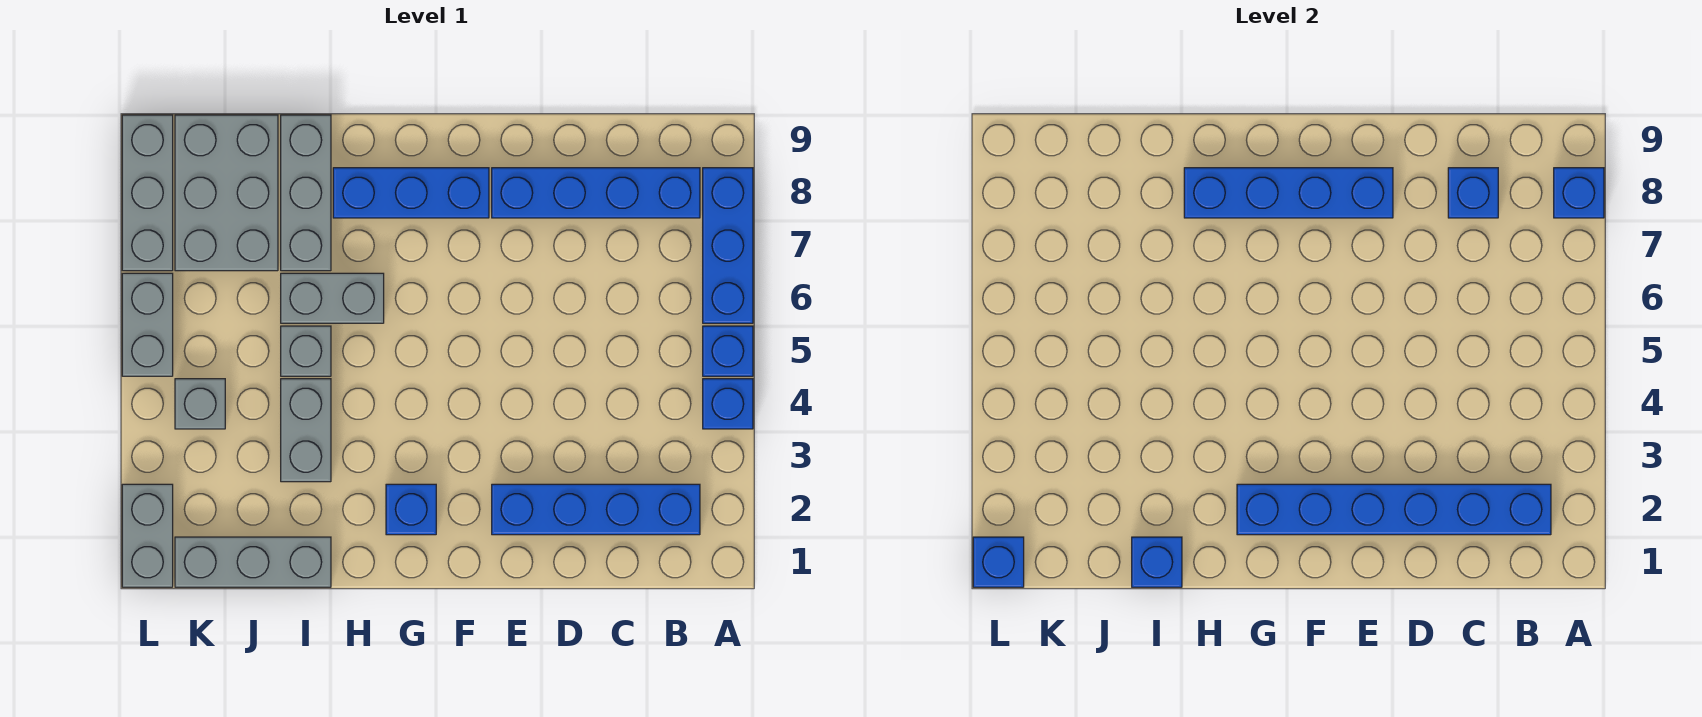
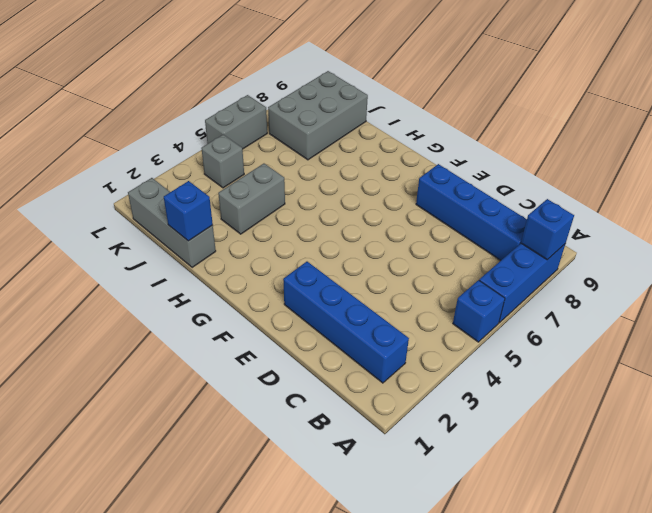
none -> blue 1x1 brick [703,379,753,429]
none -> blue 1x3 brick [333,168,489,218]
none -> blue 1x1 brick [386,484,436,535]

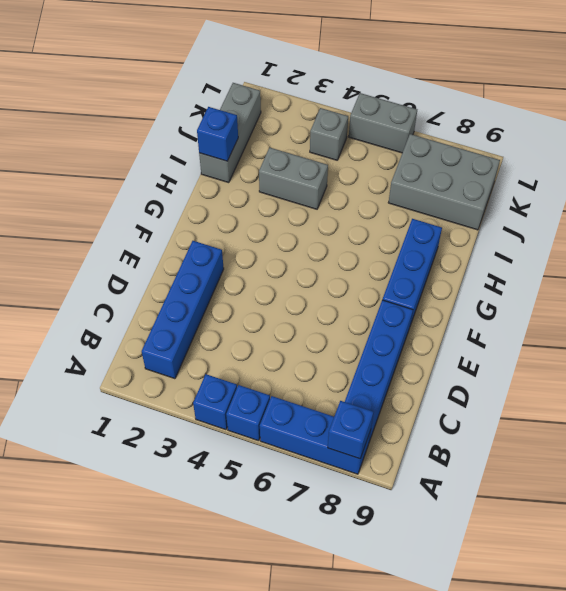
none -> blue 1x1 brick [386,484,436,535]
none -> grey 1x2 brick [281,273,384,323]
none -> grey 1x1 brick [281,326,331,376]

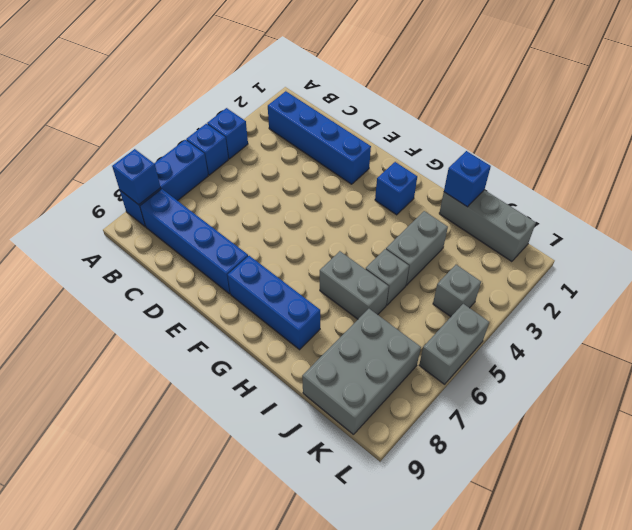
none -> grey 1x3 brick [281,115,331,271]
none -> grey 1x2 brick [122,484,173,587]
none -> grey 1x3 brick [122,115,173,271]

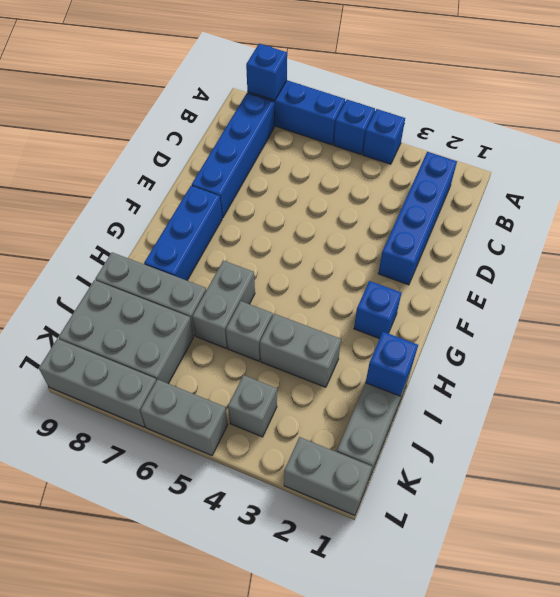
none -> blue 1x6 brick [1237,484,1551,535]
none -> blue 1x1 brick [1448,168,1498,218]
none -> blue 1x4 brick [1184,168,1393,218]

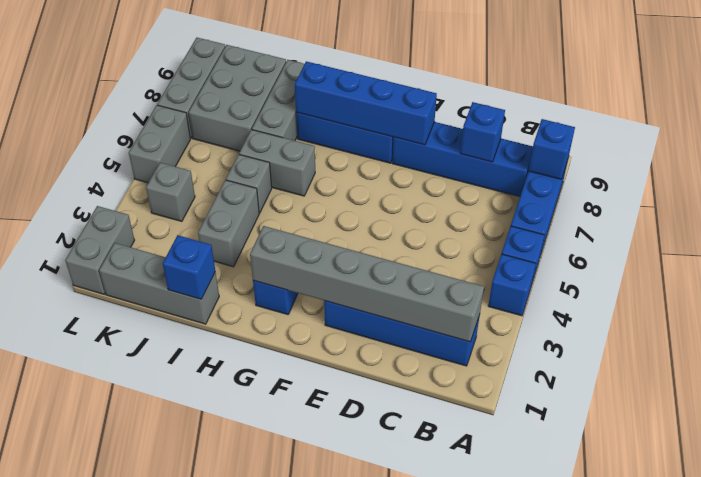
grey 1x6 brick [250,226,484,342] -> blue 1x6 brick [1237,484,1551,535]
none -> blue 1x1 brick [973,537,1024,587]

